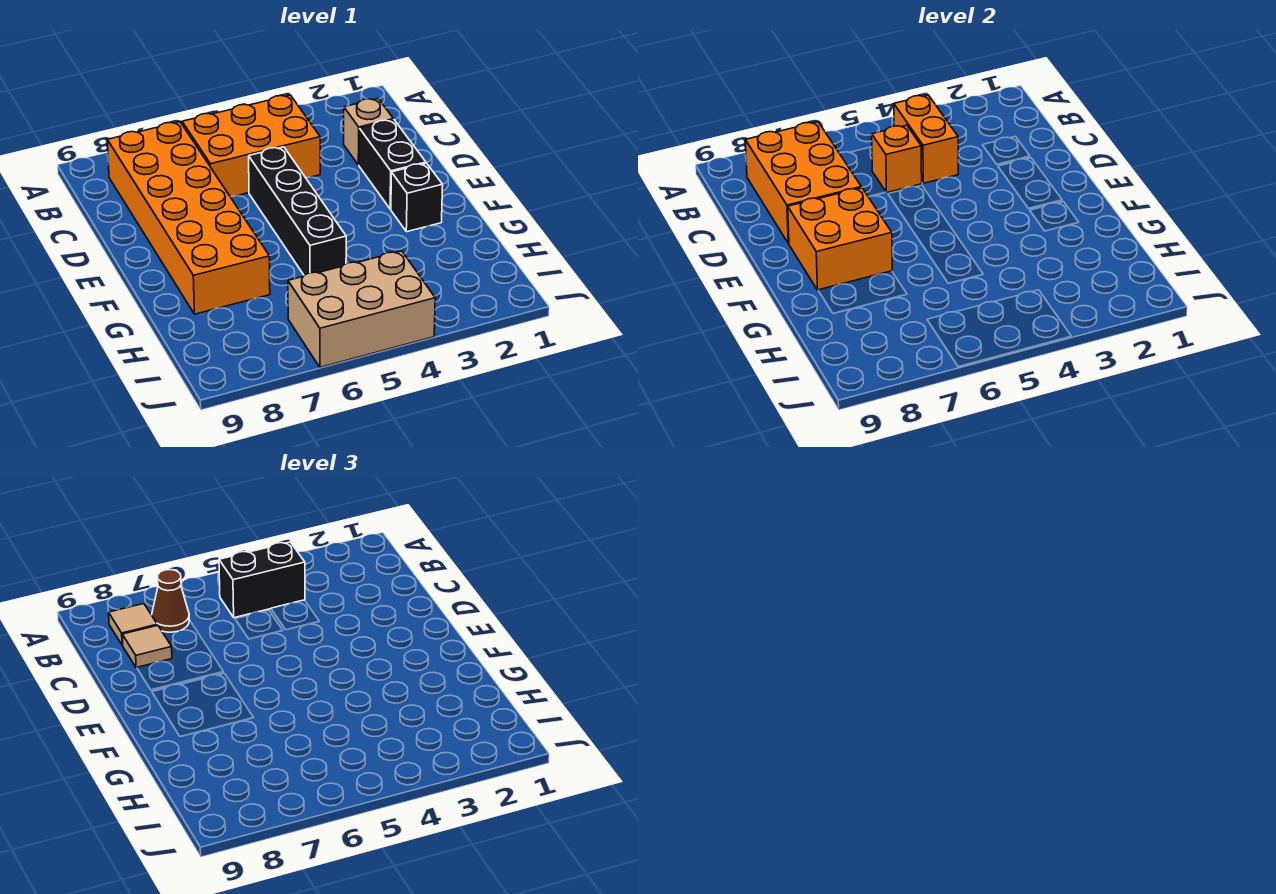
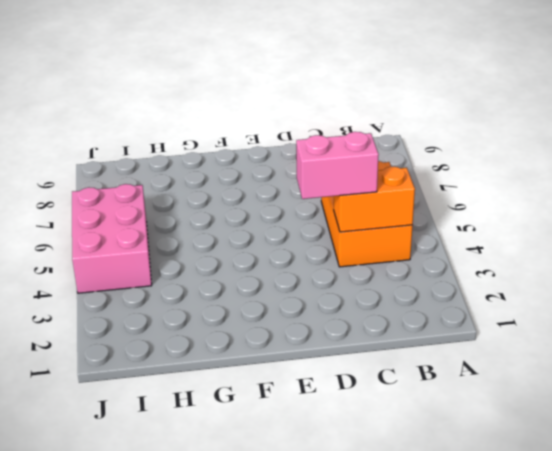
pink 1x2 brick [296,132,379,199] -> none
pink 2x3 brick [72,184,152,293] -> tan 2x3 brick [288,251,435,367]
none -> orange 2x6 brick [107,122,270,314]
none -> tan 1x1 brick [344,99,393,165]
none -> black 1x2 brick [359,120,426,209]

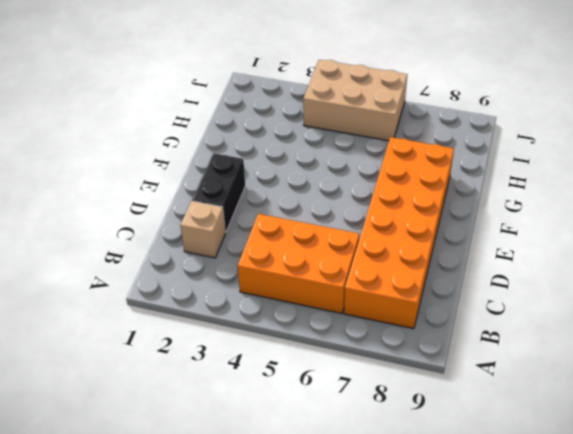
none -> black 1x4 brick [249,147,346,275]
none -> black 1x1 brick [391,163,443,232]
none -> orange 1x2 brick [894,95,958,183]

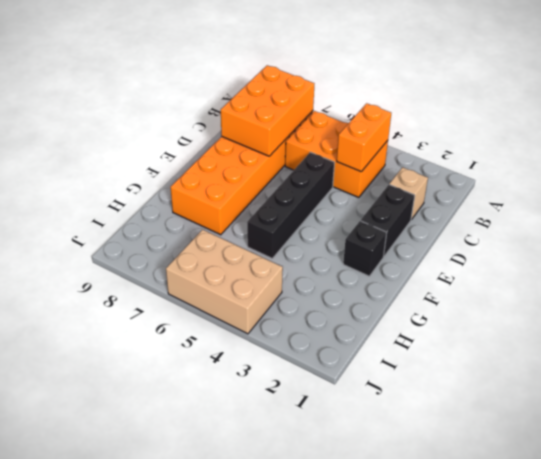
none -> orange 1x1 brick [872,125,922,193]
none -> orange 2x2 brick [788,188,892,290]
none -> black 1x2 brick [219,542,305,618]

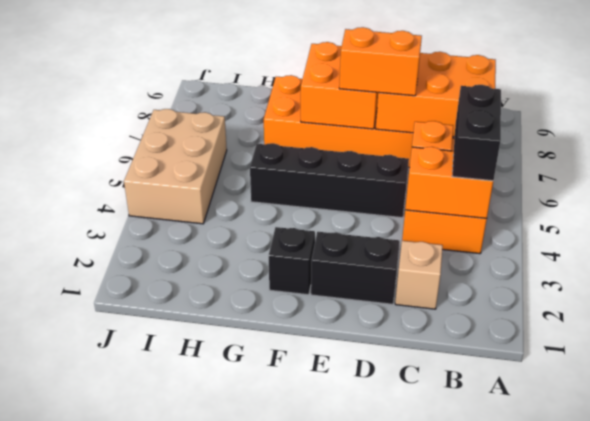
orange 1x2 brick [339,27,422,96] -> none
none -> brown 1x1 cone [152,570,189,632]
none -> tan 1x1 tile [109,604,157,645]
none -> tan 1x1 tile [122,625,172,668]

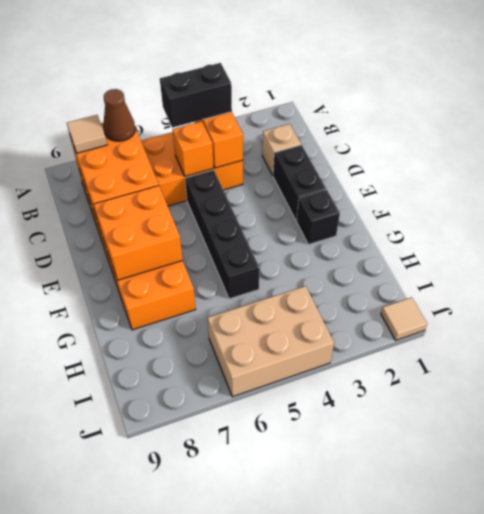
tan 1x1 tile [381,297,427,340] -> tan 1x1 tile moved to [122,625,172,668]

